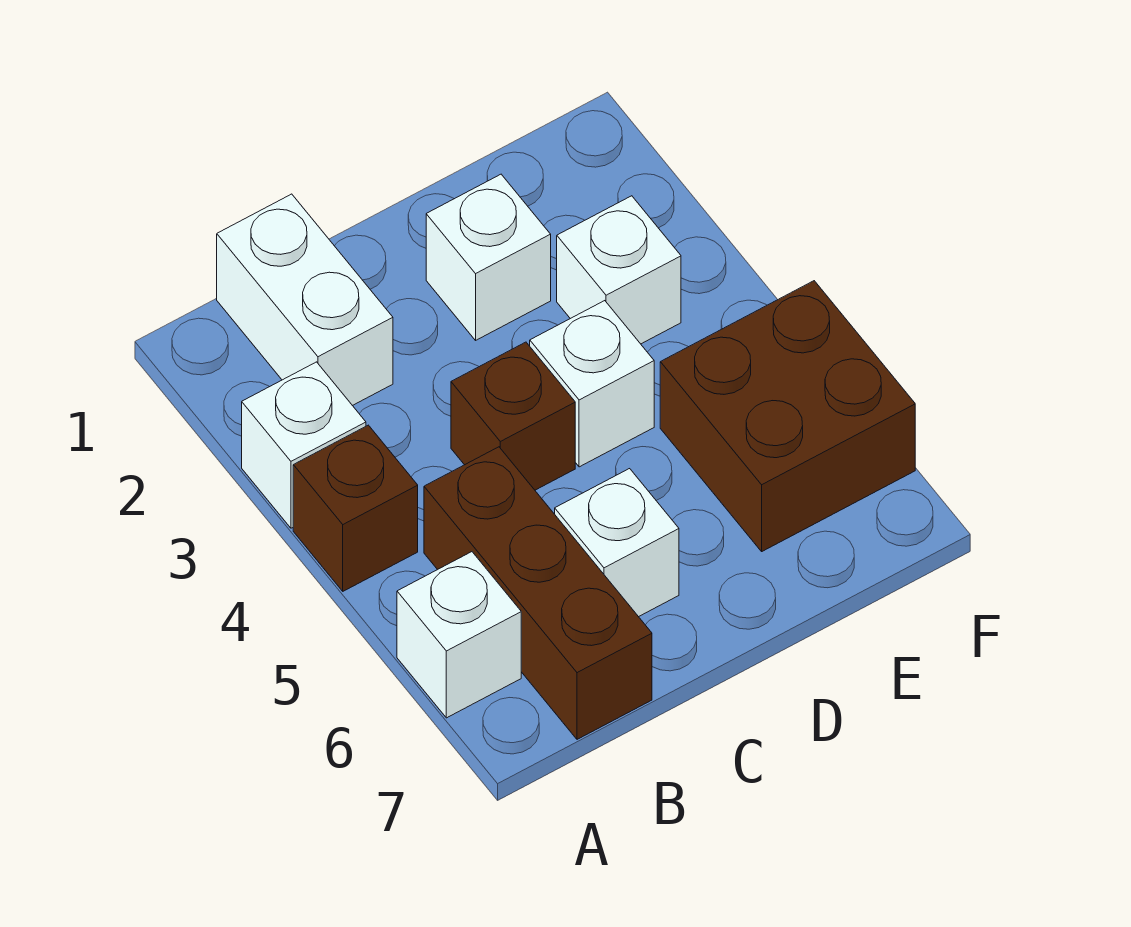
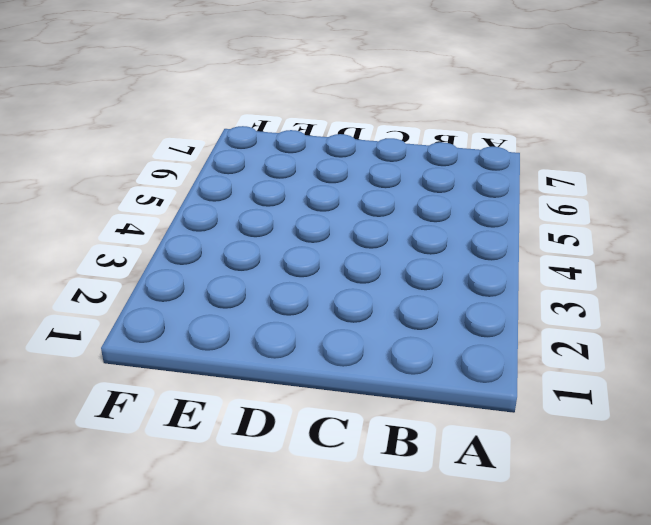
none -> white 1x1 brick [242,362,366,528]
none -> brown 1x1 brick [293,425,418,591]

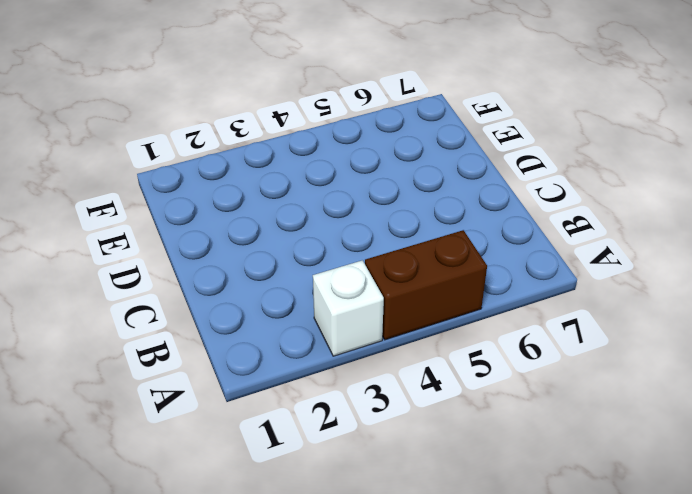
brown 1x2 brick [365,230,487,340] -> brown 1x1 brick [293,425,418,591]
none -> white 1x1 brick [397,552,521,718]
none -> white 1x2 brick [217,194,393,406]

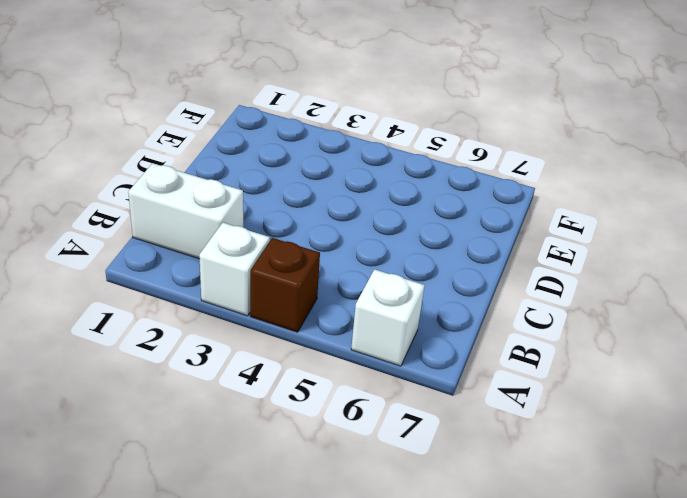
none -> brown 1x3 brick [424,447,652,739]
none -> brown 1x1 brick [451,342,575,490]

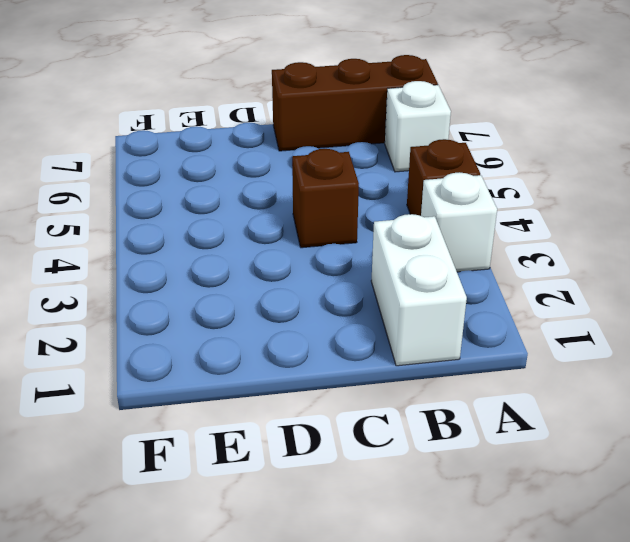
brown 1x3 brick [272,55,438,151] -> brown 1x3 brick turned to [424,447,652,739]
none -> white 1x1 brick [555,469,679,617]
none -> white 1x1 brick [426,174,551,340]

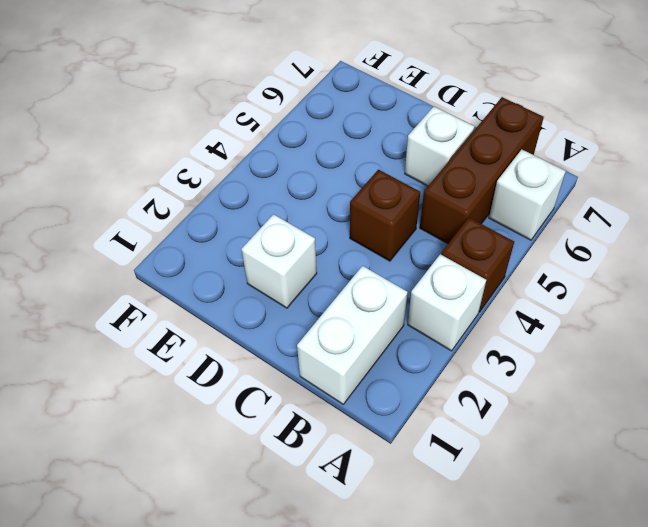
none -> white 1x1 brick [530,301,654,467]
none -> white 1x1 brick [557,196,681,344]

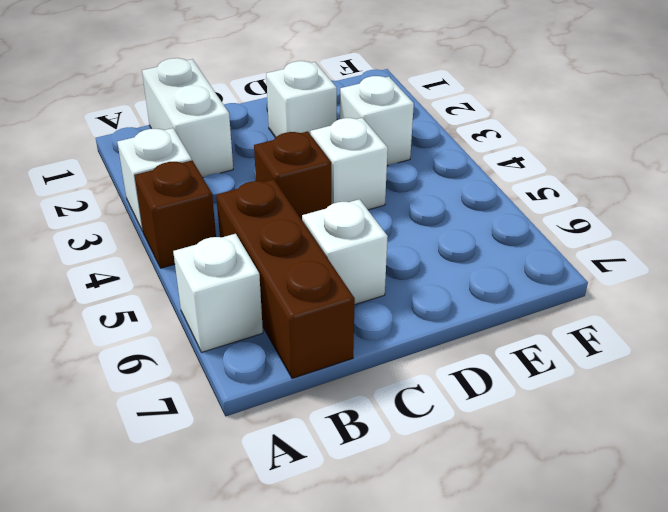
none -> brown 2x2 brick [660,281,915,551]

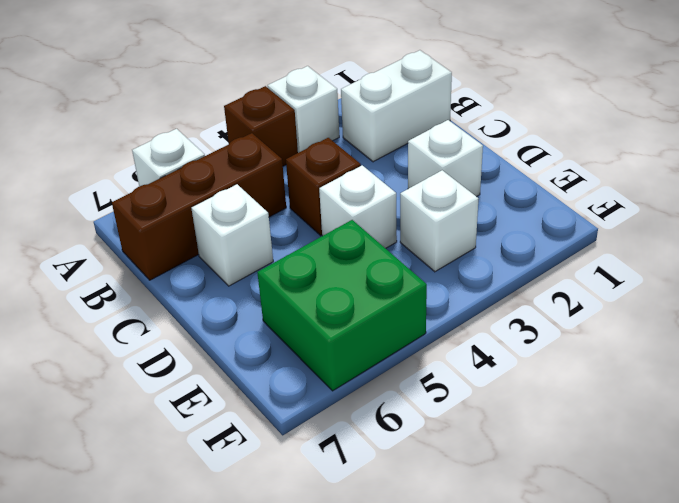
green 2x2 brick [257,220,427,391] -> brown 2x2 brick [660,281,915,551]

